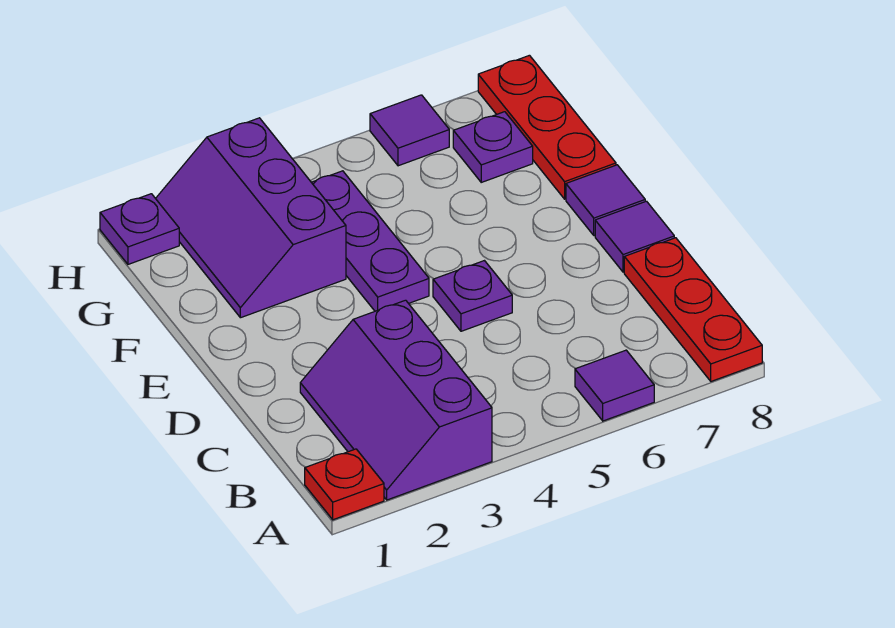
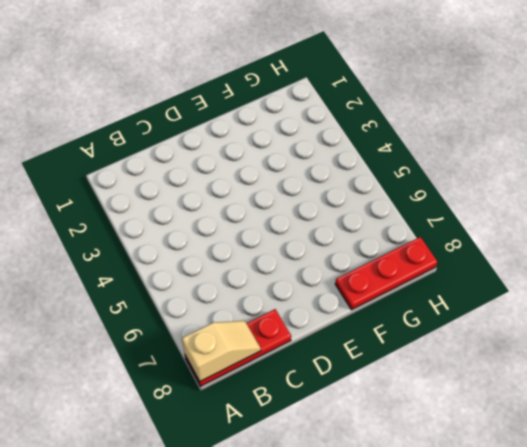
tan 1x2 slope [182,321,261,381] -> none
none -> red 1x1 plate [305,449,384,520]
none -> purple 2x3 slope [300,300,492,500]
none -> purple 1x1 tile [575,350,654,421]

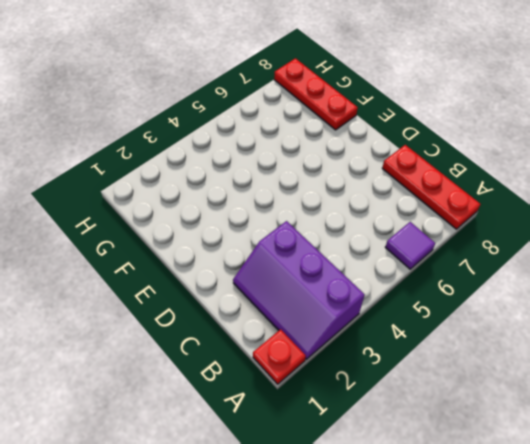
none -> purple 1x1 plate [433,261,512,331]
none -> purple 1x1 tile [595,201,674,272]
none -> purple 1x3 plate [311,171,429,311]

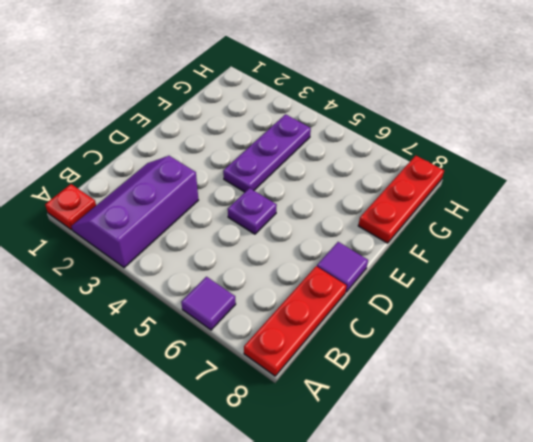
none -> purple 1x1 tile [566,165,645,236]
none -> purple 2x3 slope [156,118,346,318]
none -> purple 1x1 plate [453,112,533,182]

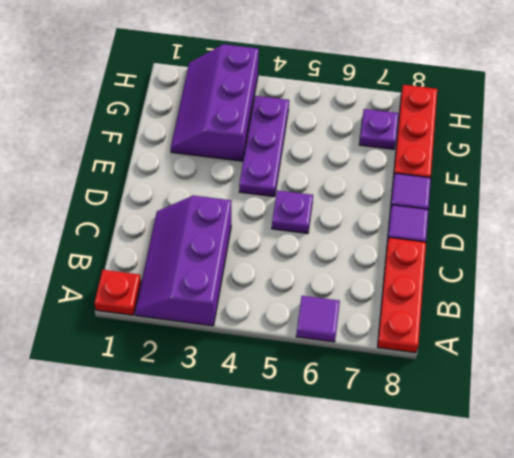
none -> purple 1x1 plate [100,194,179,264]
none -> purple 1x1 tile [370,95,449,166]

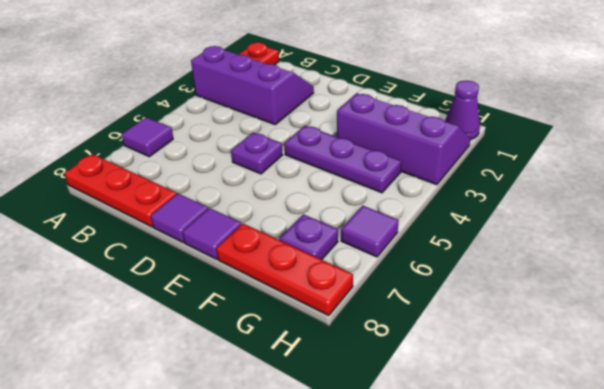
purple 1x1 cone [445,80,480,140] -> purple 1x1 plate [100,194,179,264]

